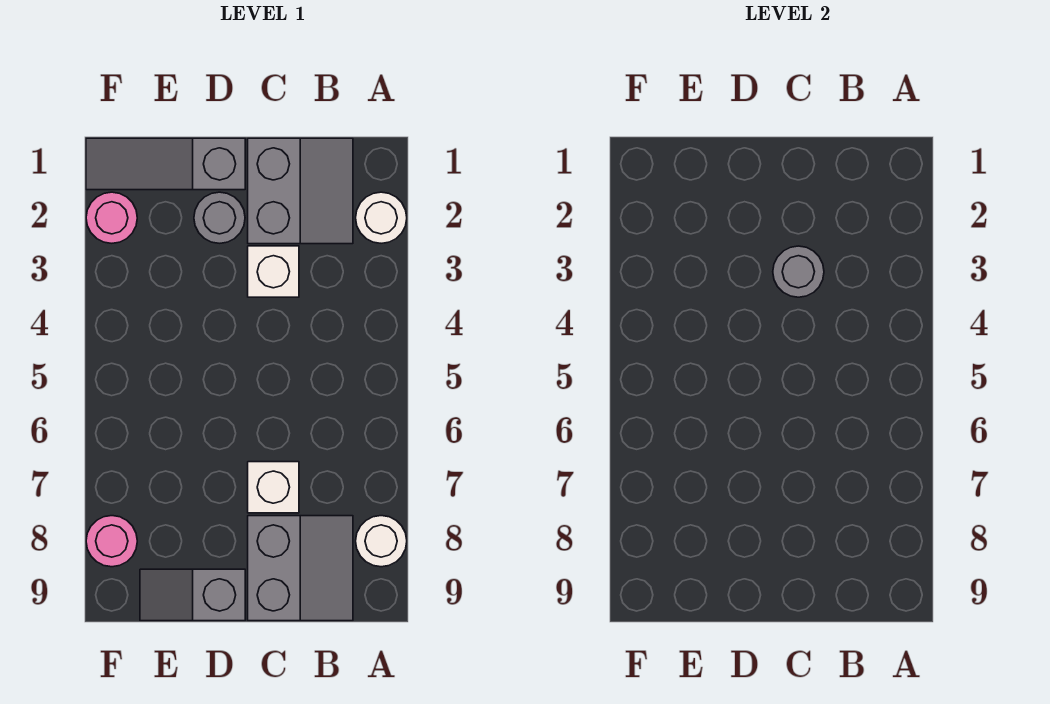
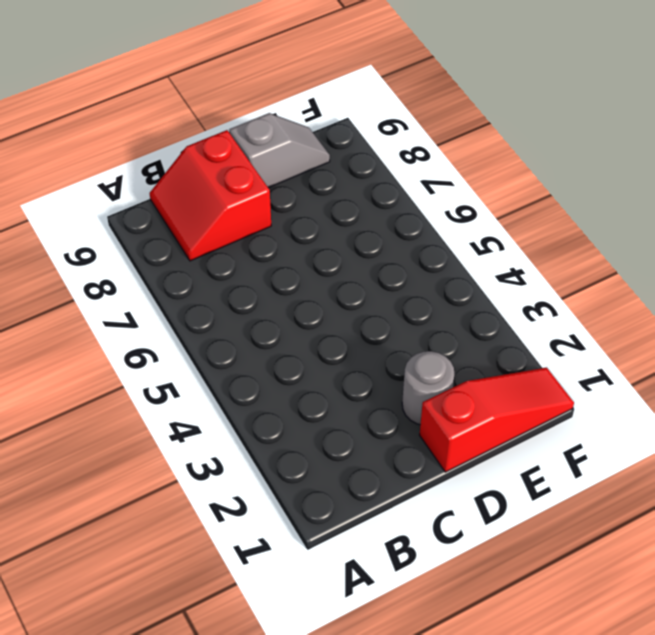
red 2x2 slope [150,130,271,261] -> grey 2x2 slope [248,516,353,621]
red 1x3 slope [420,367,574,472] -> grey 1x3 slope [86,138,245,190]
none -> white 1x1 round brick [356,192,407,243]
none -> white 1x1 round brick [356,516,407,567]
none -> grey 2x2 slope [248,138,353,244]

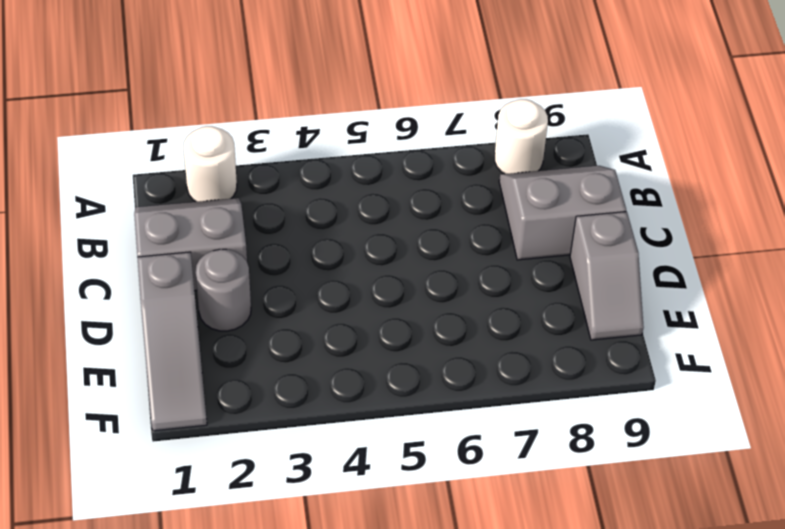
none -> white 1x1 brick [248,246,299,297]
none -> white 1x1 brick [248,462,299,513]
none -> pink 1x1 round brick [86,192,137,243]

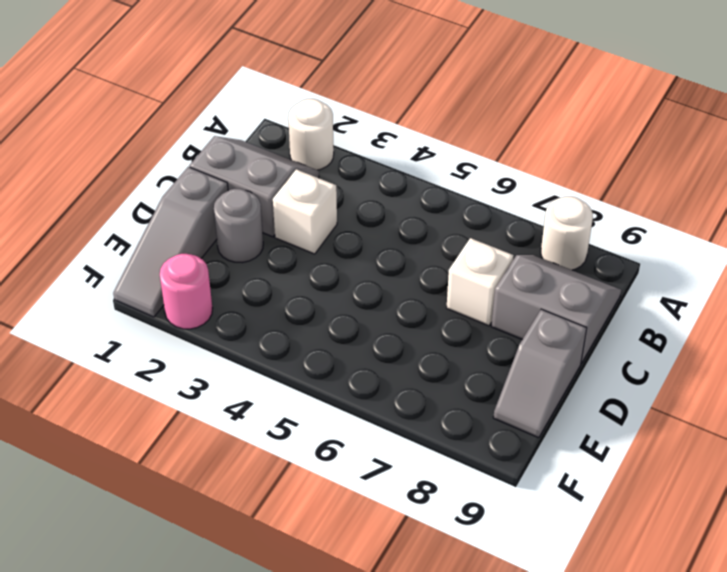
none -> pink 1x1 round brick [86,516,137,567]
none -> grey 1x1 round brick [773,246,824,297]

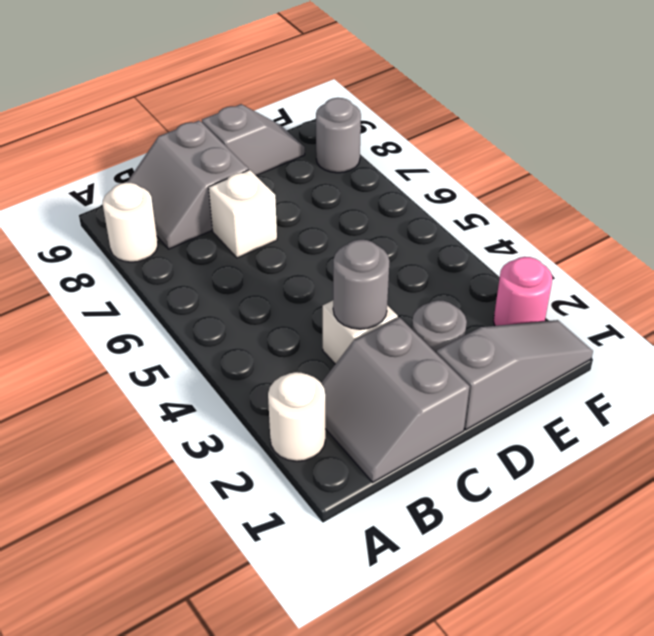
grey 1x1 round brick [316,98,361,173] -> pink 1x1 round brick [86,516,137,567]

